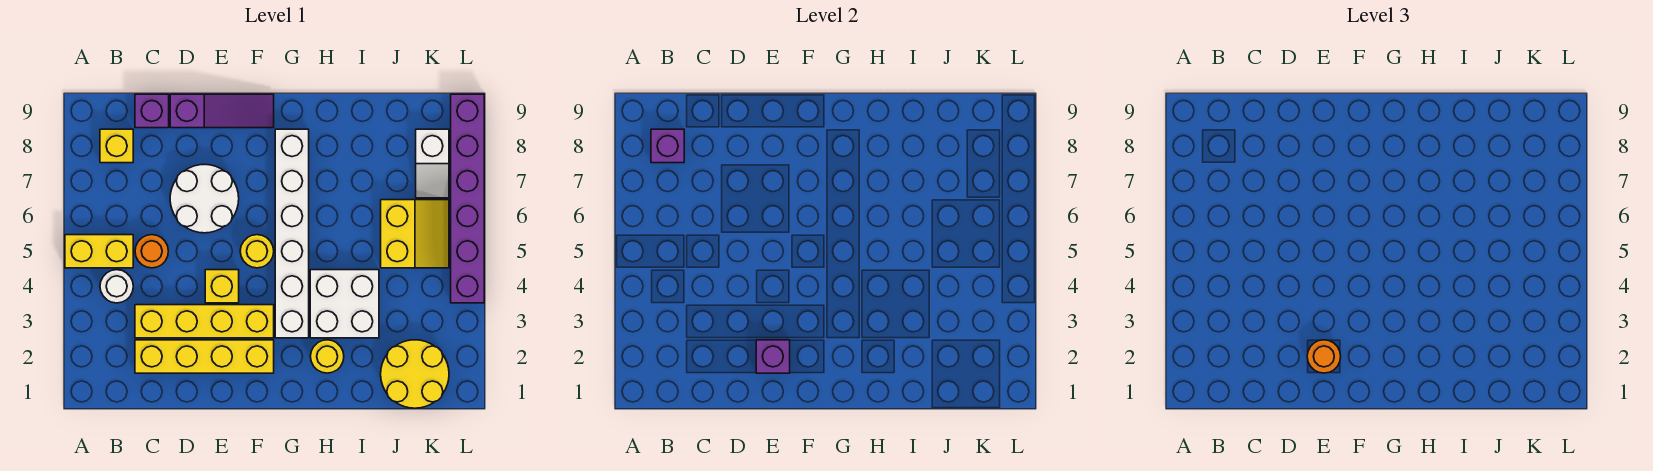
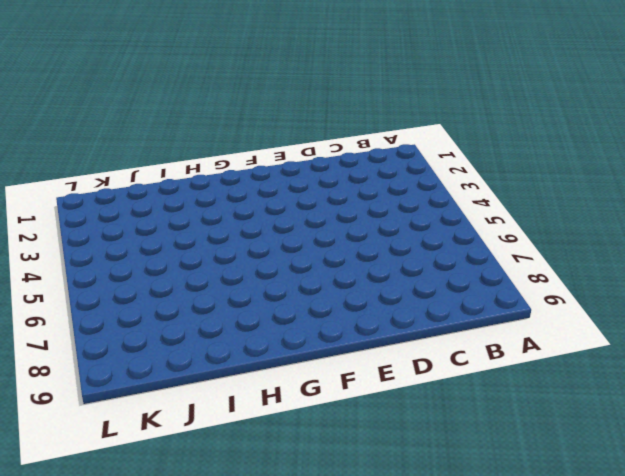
none -> yellow 1x2 brick [65,235,133,268]
none -> white 1x1 round brick [100,270,133,303]
none -> yellow 1x1 brick [100,129,133,163]

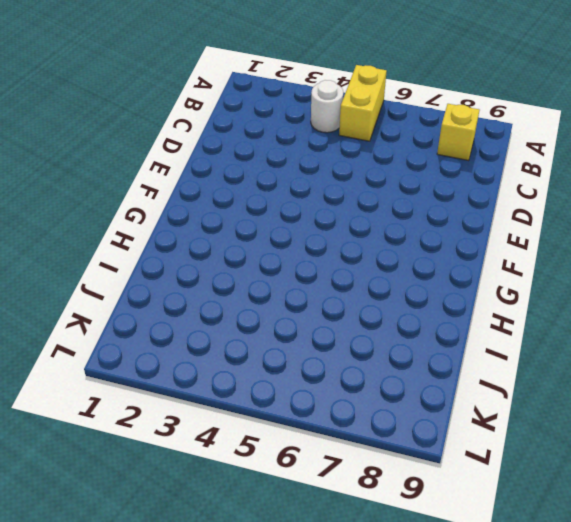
none -> yellow 1x4 brick [135,340,274,373]
none -> yellow 1x4 brick [135,305,274,338]
none -> orange 1x1 round brick [135,235,168,268]

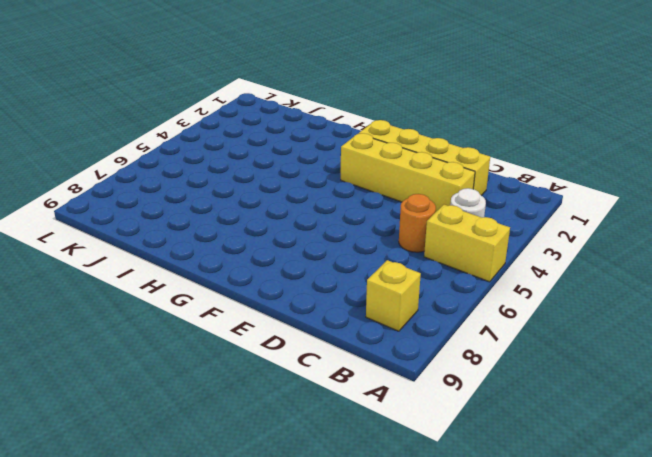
none -> purple 1x1 brick [135,94,169,128]
none -> white 2x2 round brick [170,164,239,233]
none -> purple 1x3 slope [170,94,274,128]

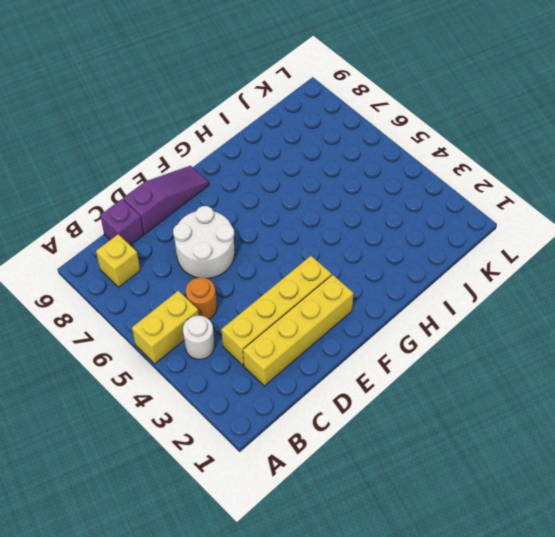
none -> yellow 1x1 brick [205,270,239,303]
none -> yellow 1x1 round brick [240,235,274,268]
none -> white 1x6 brick [275,129,309,338]

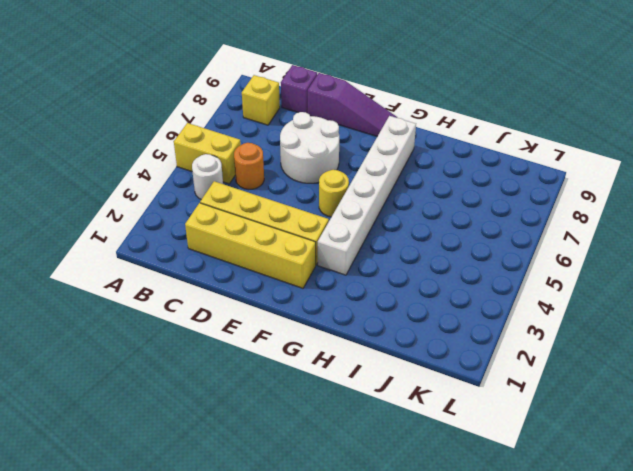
none -> yellow 1x1 brick [205,270,239,303]
none -> yellow 1x1 round brick [311,340,344,373]
none -> white 2x2 brick [310,270,379,338]

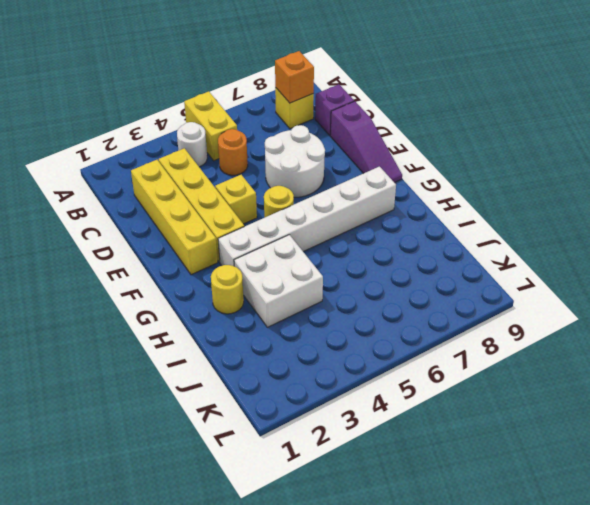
orange 1x1 brick [275,51,314,103] -> purple 1x1 brick [651,129,684,163]
none -> yellow 2x2 round brick [381,340,449,408]
none -> yellow 2x2 slope [381,200,449,268]
none -> white 1x2 slope [416,129,449,198]

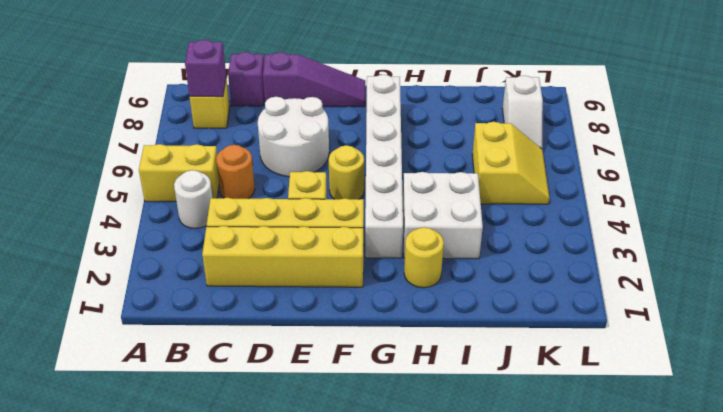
none -> yellow 2x2 round brick [381,340,449,408]
none -> purple 1x6 brick [451,94,484,303]
none -> purple 1x1 brick [756,340,790,373]

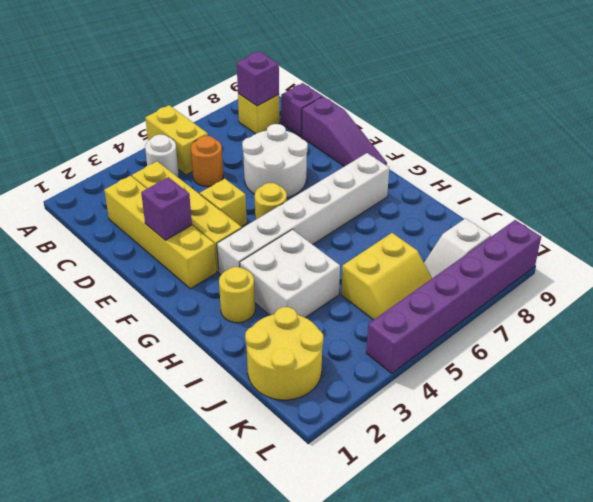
none -> orange 1x1 round brick [1307,340,1341,373]

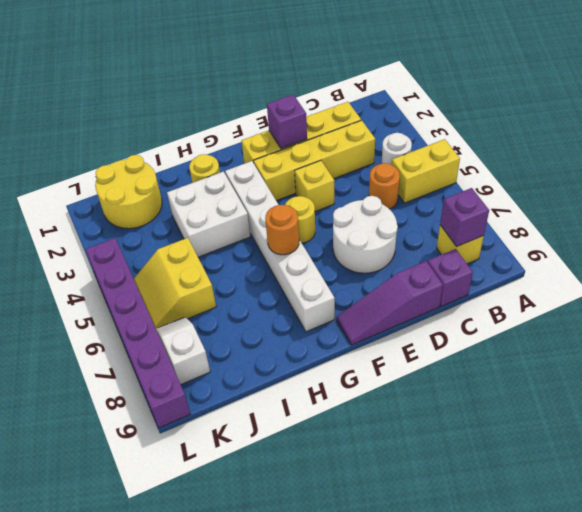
orange 1x1 round brick [265,205,299,255] -> orange 1x1 round brick moved to [1307,340,1341,373]

